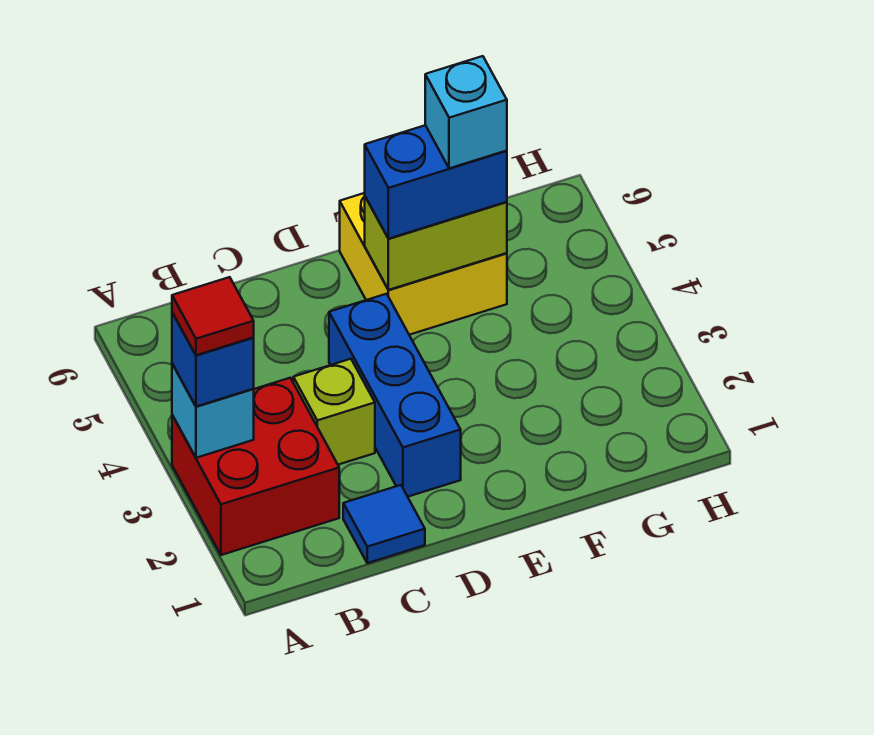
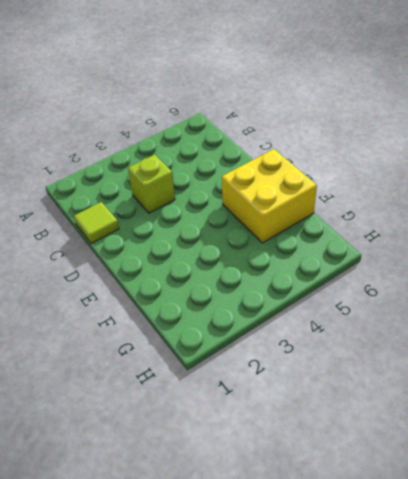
lime 1x1 tile [74,202,119,244] -> blue 1x1 tile [343,485,425,563]
none -> red 2x2 brick [172,378,339,555]
none -> blue 1x3 brick [329,294,461,497]

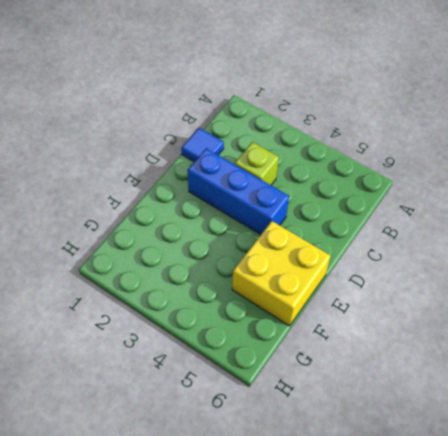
none -> red 2x2 brick [172,378,339,555]
none -> cyan 1x1 brick [172,364,254,458]

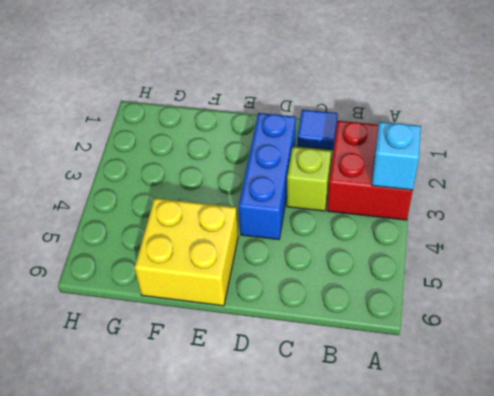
none -> lime 1x2 brick [365,197,507,290]
none -> blue 1x1 brick [172,313,254,407]

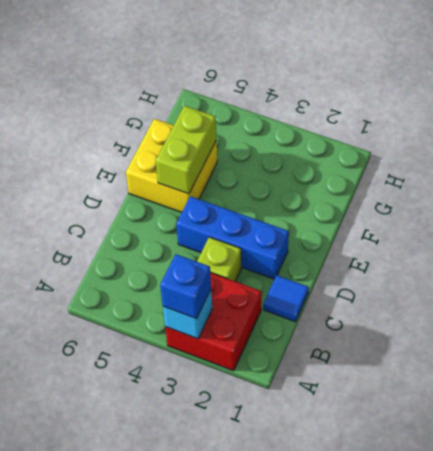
none -> blue 1x2 brick [365,125,507,239]
none -> red 1x1 tile [172,277,254,355]

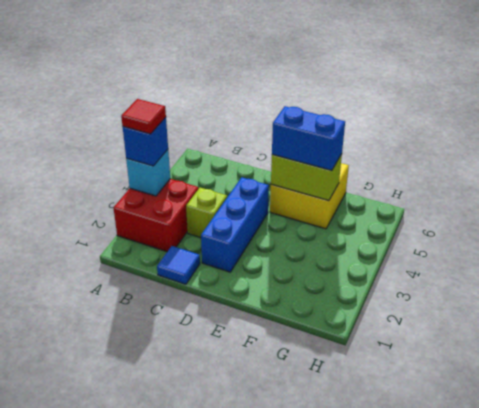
none -> cyan 1x1 brick [425,56,507,168]

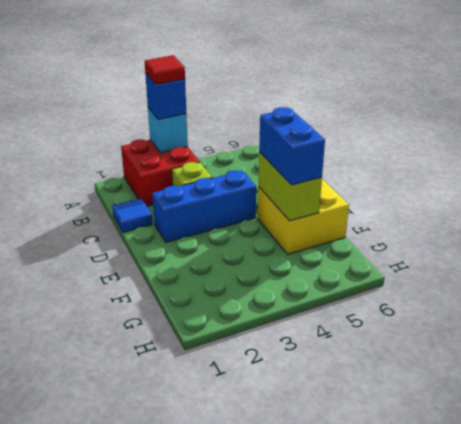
none -> cyan 1x1 brick [425,56,507,168]

